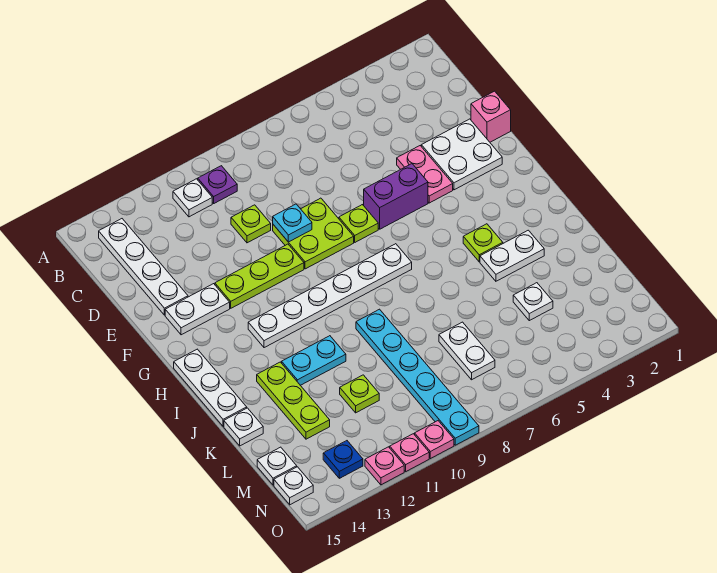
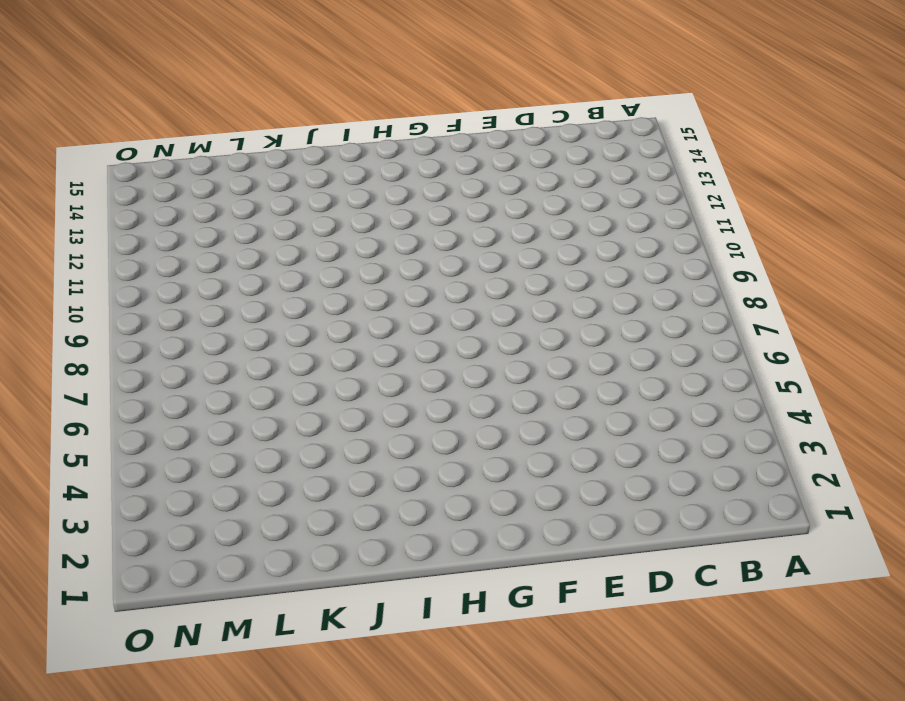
none -> purple 1x1 plate [198,166,237,203]
none -> white 1x1 plate [173,179,212,217]
none -> white 1x4 plate [99,219,188,315]
none -> lime 1x1 plate [231,205,271,243]

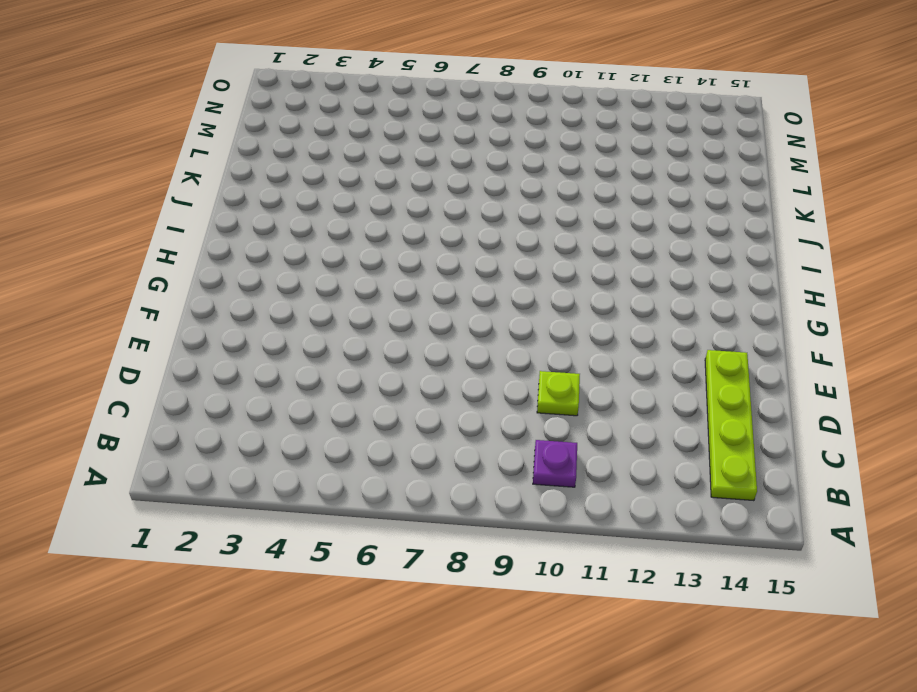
lime 1x4 plate [705,350,757,501] -> white 1x4 plate [99,219,188,315]
none -> white 1x1 plate [173,179,212,217]
none -> pink 1x1 brick [471,91,511,142]
none -> white 2x2 plate [421,119,502,190]
none -> pink 1x2 plate [397,146,453,203]

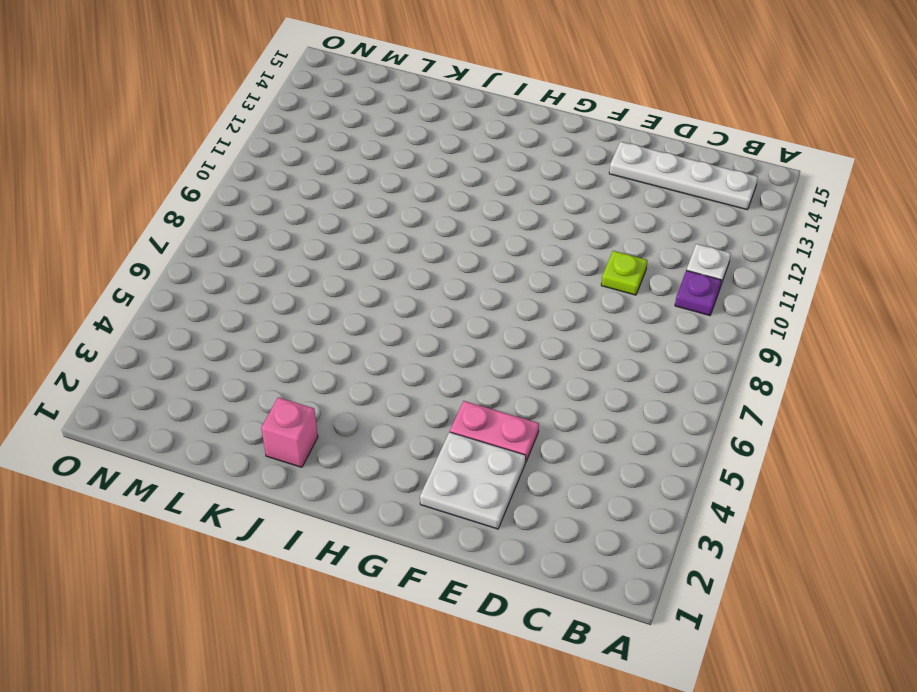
pink 1x1 brick [261,397,318,467] -> pink 1x1 brick moved to [471,91,511,142]
none -> lime 2x2 plate [273,198,354,269]
none -> purple 1x2 brick [364,164,428,229]
none -> lime 1x1 plate [339,205,378,242]
none -> lime 1x3 plate [215,244,304,308]

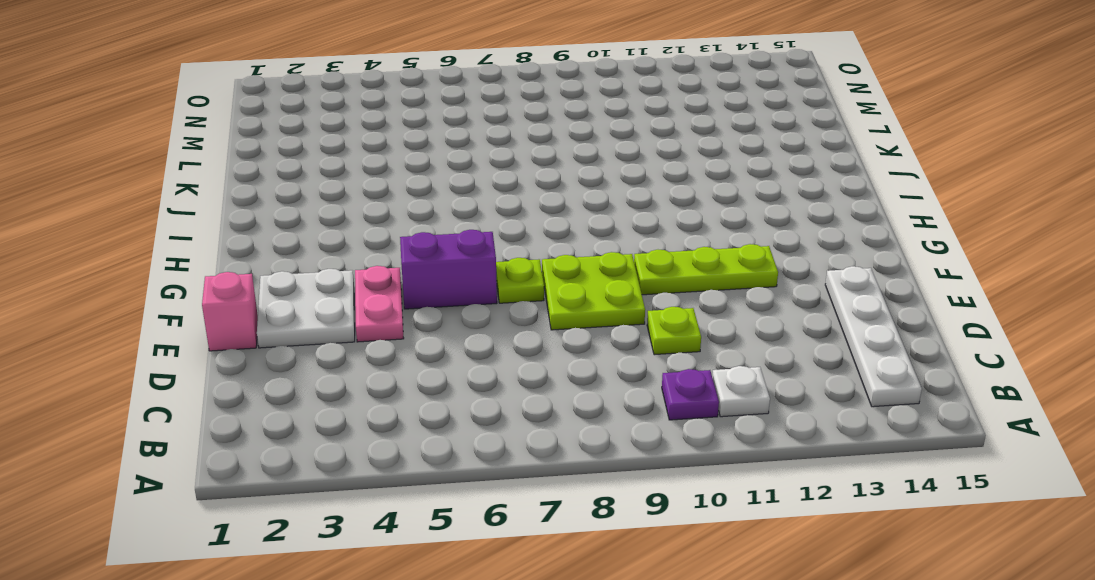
none -> white 1x2 plate [165,284,230,335]
none -> white 1x6 plate [248,244,412,348]
none -> white 1x3 plate [174,349,247,426]
none -> lime 1x1 plate [463,224,503,262]

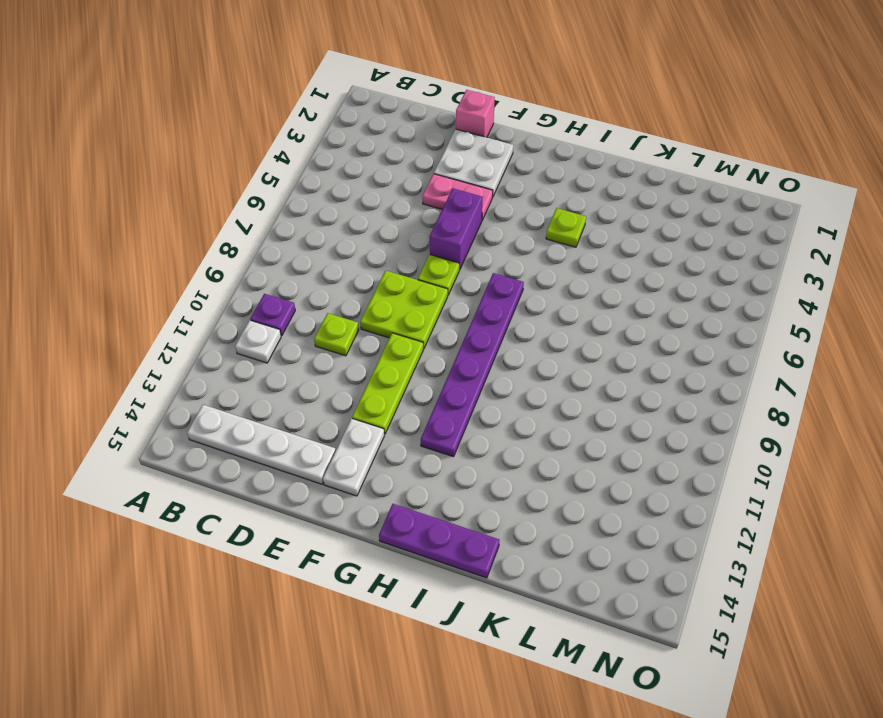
purple 1x6 plate [421,273,524,457] -> white 1x6 plate [248,244,412,348]
purple 1x3 plate [379,504,499,578] -> white 1x3 plate [174,349,247,426]
none -> white 1x2 plate [480,230,544,281]
none -> cyan 1x6 plate [356,309,479,445]
none -> cyan 1x2 plate [282,336,346,385]
none -> lime 1x3 plate [257,362,330,439]

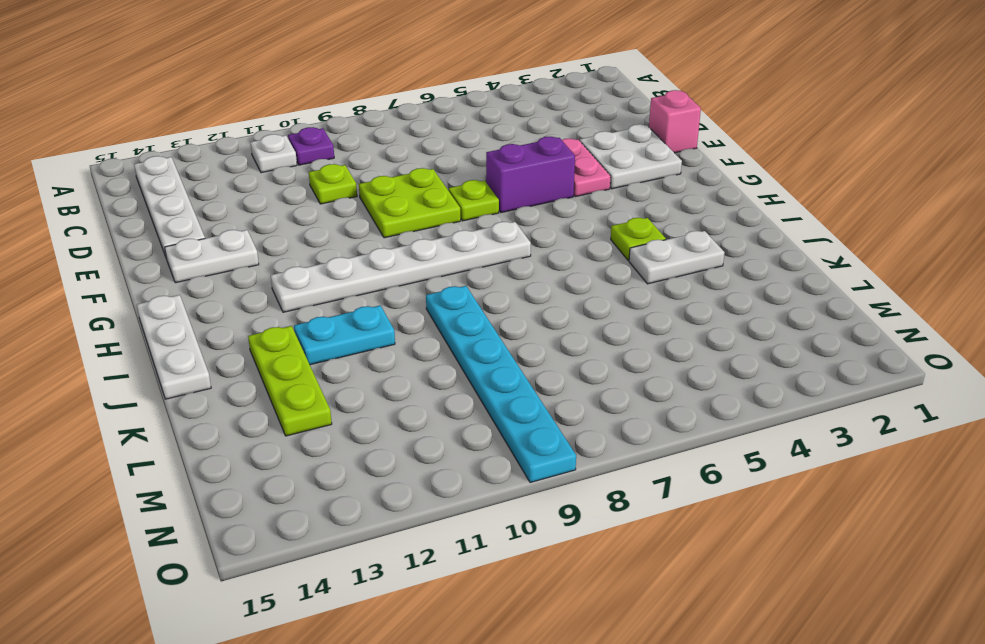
none -> lime 1x3 plate [215,244,304,308]
none -> white 1x1 plate [224,408,263,446]
none -> white 1x1 plate [513,283,553,321]
none -> white 1x2 plate [439,322,495,380]

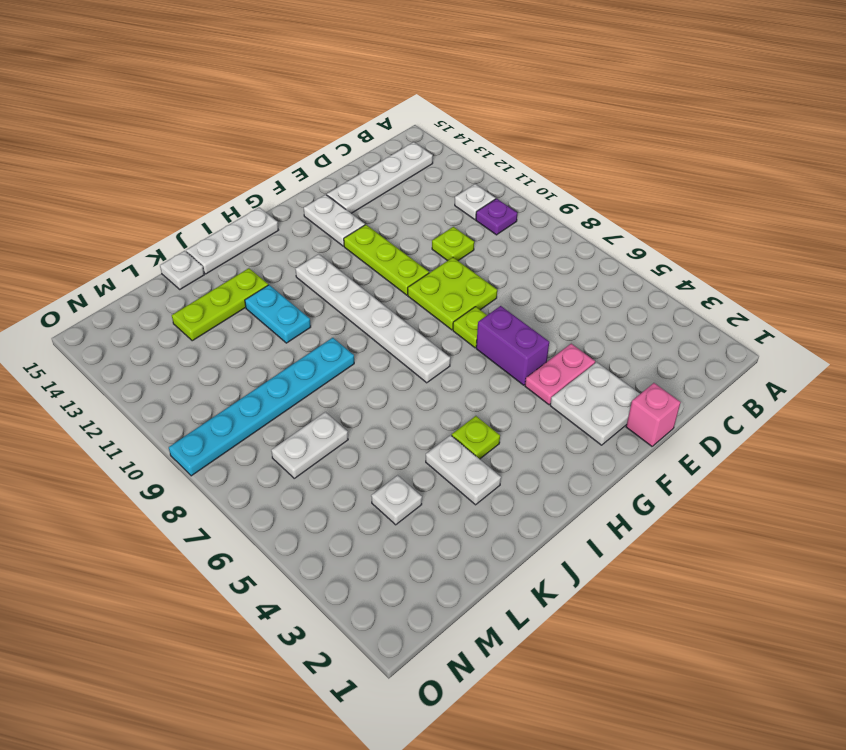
none -> lime 1x1 plate [340,375,379,413]
none -> white 1x1 plate [257,447,297,485]
none -> blue 1x1 plate [323,441,363,478]
none -> white 1x1 plate [274,467,313,505]

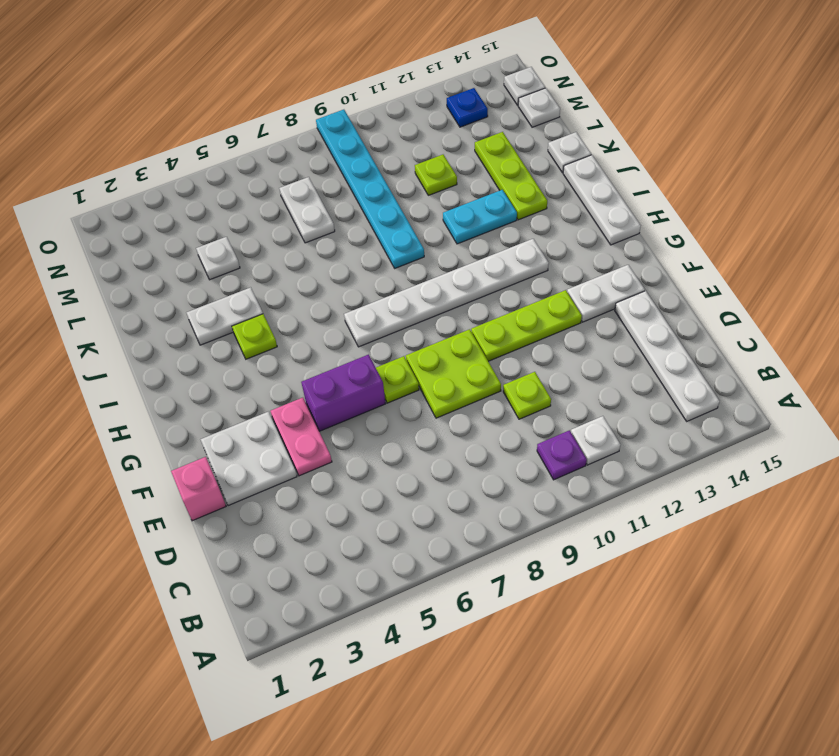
none -> pink 1x1 plate [415,421,454,459]
none -> pink 1x1 plate [390,434,429,471]
none -> pink 1x1 plate [365,447,404,485]
none -> cyan 1x1 plate [273,204,312,242]

